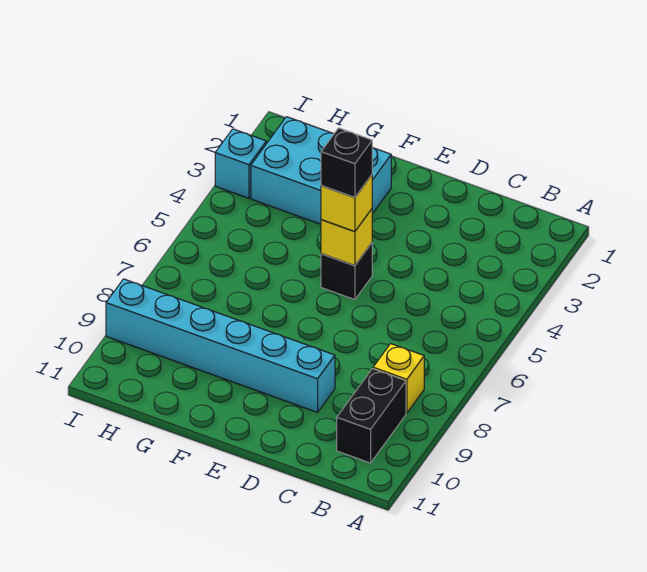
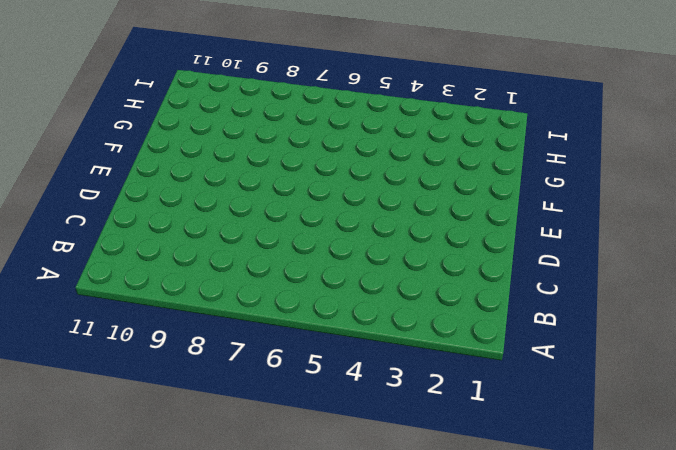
none -> yellow 1x1 brick [373,344,424,413]
none -> black 1x2 brick [337,369,406,463]

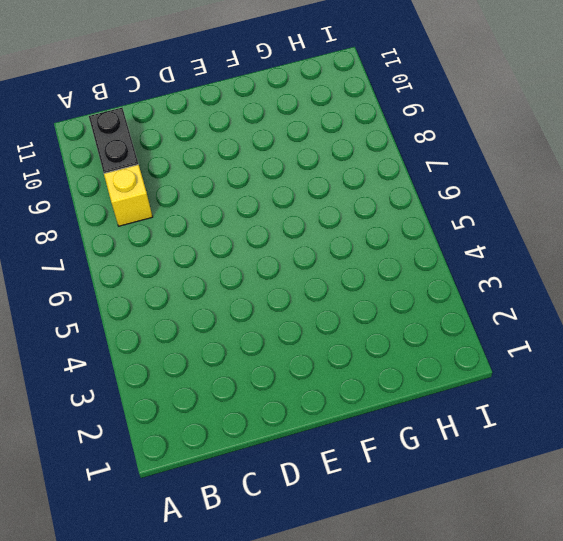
none -> cyan 1x6 brick [106,279,335,412]
none -> black 1x1 brick [321,243,372,300]

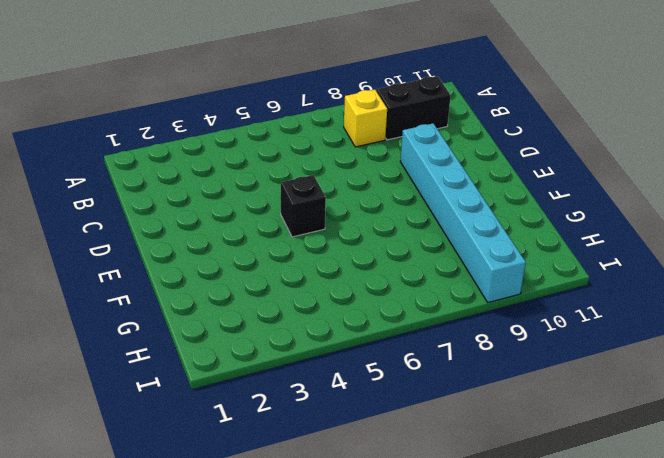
none -> cyan 2x3 brick [251,117,391,224]
none -> cyan 1x1 brick [215,129,266,198]

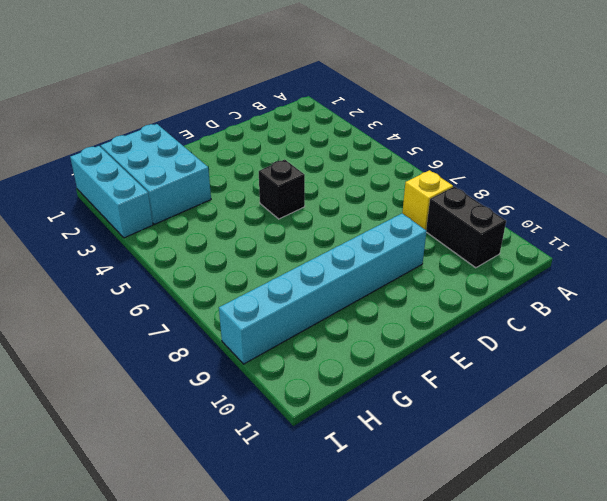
cyan 2x3 brick [101,124,211,224] -> cyan 2x3 brick turned to [251,117,391,224]
cyan 1x3 brick [70,146,153,238] -> cyan 1x1 brick [215,129,266,198]
none -> yellow 1x1 brick [321,209,372,266]
none -> yellow 1x1 brick [321,175,372,232]

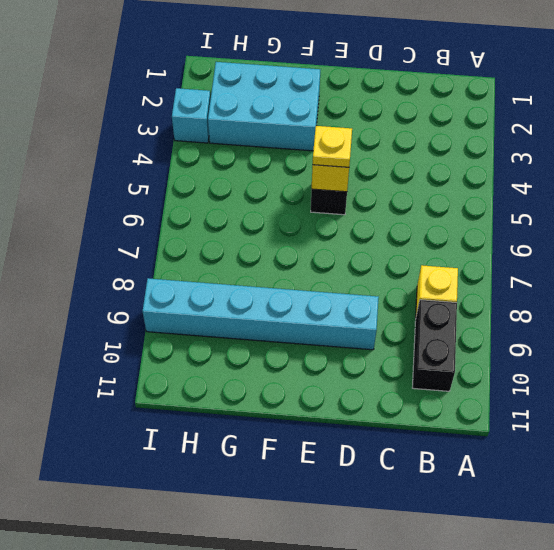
yellow 1x1 plate [313,126,352,167] -> yellow 1x1 brick [321,175,372,232]
none -> black 1x1 brick [321,128,372,198]

